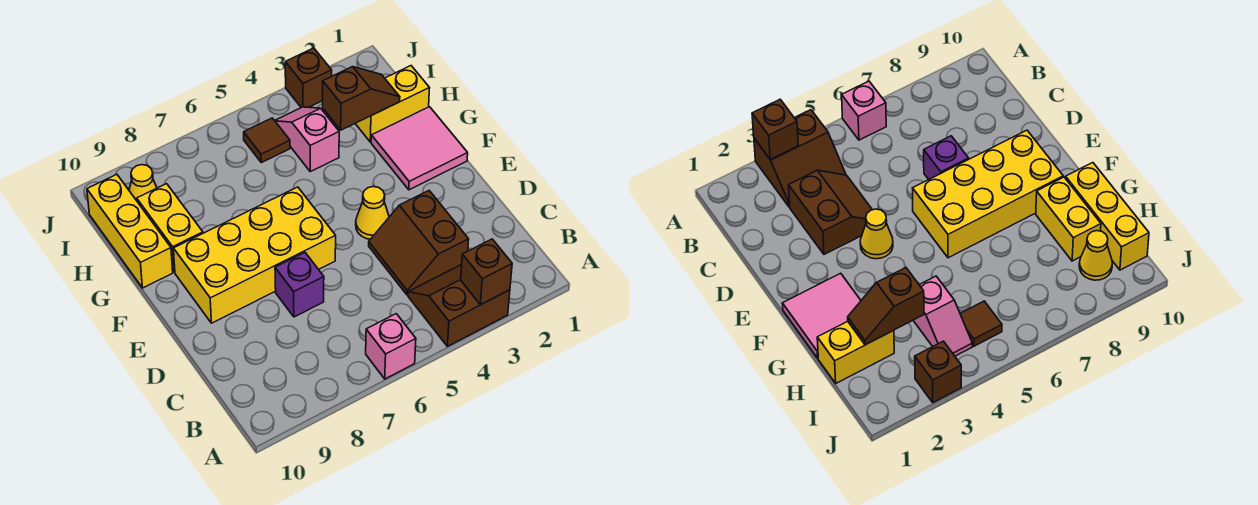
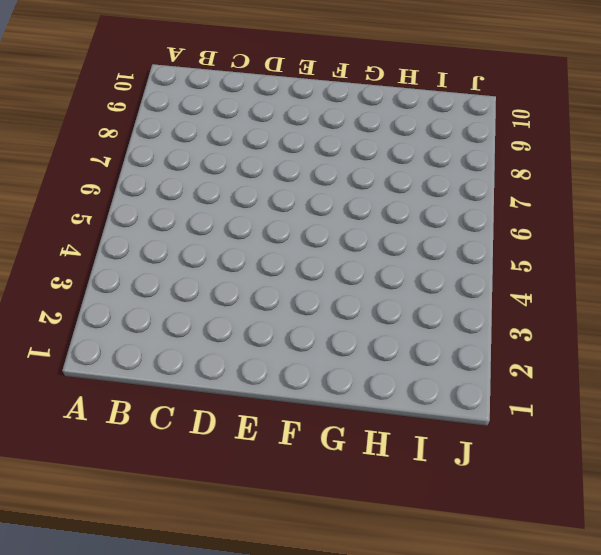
none -> brown 2x2 slope [408,264,510,346]
none -> pink 1x1 brick [366,314,416,379]
none -> brown 2x2 slope [369,191,469,295]

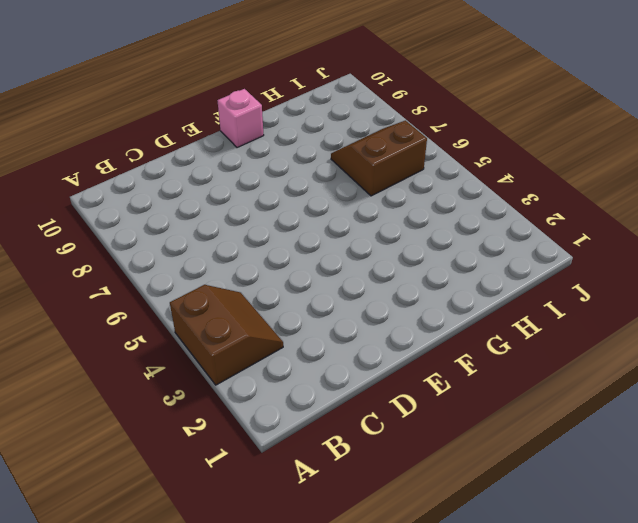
pink 1x1 brick [217,89,264,148] -> pink 1x1 brick moved to [366,314,416,379]
brown 2x2 slope [331,121,427,196] -> brown 2x2 slope moved to [369,191,469,295]
none -> purple 1x1 brick [275,253,324,317]
none -> yellow 1x1 cone [356,187,389,239]
none -> yellow 2x4 brick [174,187,336,323]

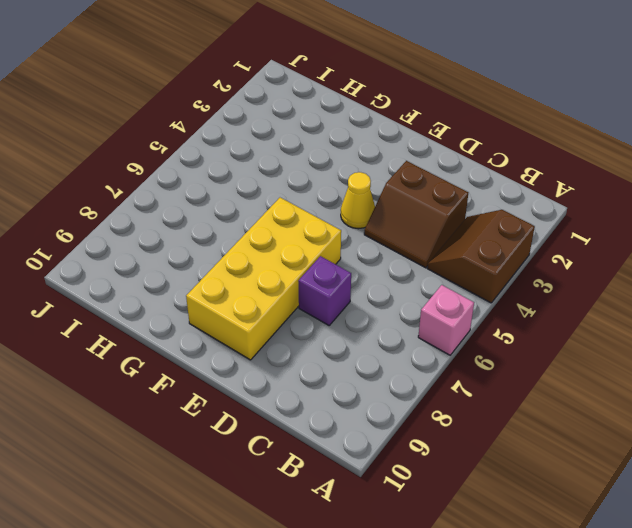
none -> pink 2x2 tile [371,107,468,190]
none -> yellow 1x2 brick [137,184,203,272]
none -> yellow 1x3 brick [87,174,173,288]

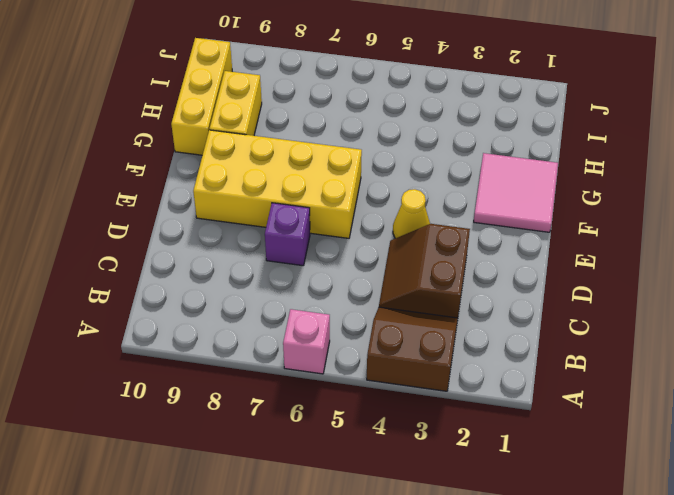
none -> yellow 1x2 brick [355,66,430,142]
none -> pink 1x2 slope [275,107,339,172]
none -> brown 1x1 tile [244,118,290,163]

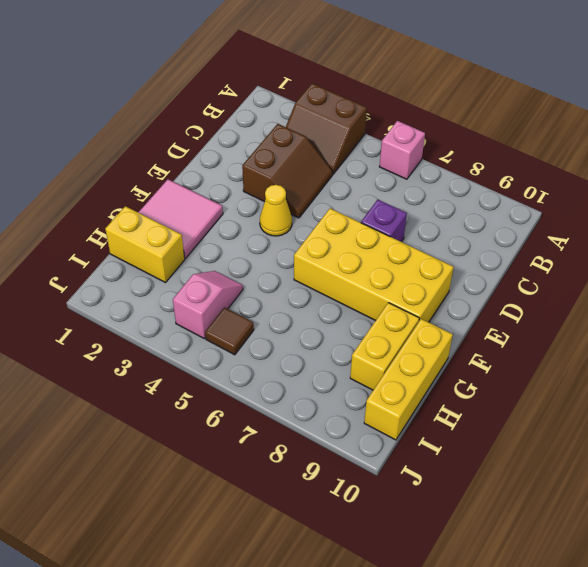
pink 1x2 slope [173,271,243,338] -> pink 1x2 slope turned to [275,107,339,172]
none -> yellow 1x1 cone [129,165,157,201]
none -> brown 1x1 brick [285,48,332,108]
none -> brown 1x1 brick [461,239,512,305]

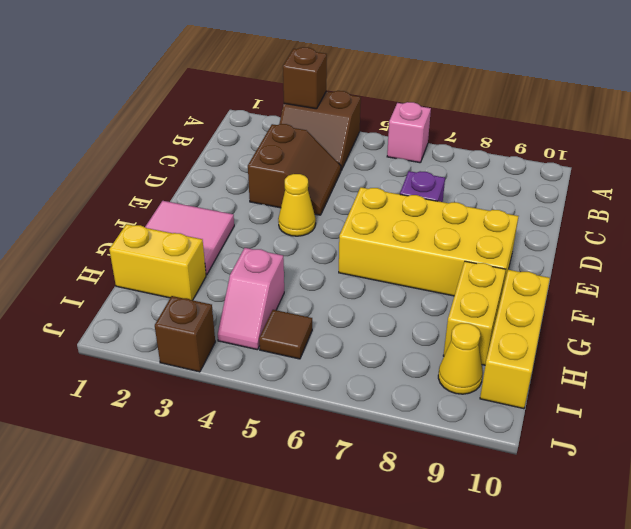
none -> brown 1x2 slope [323,67,400,130]

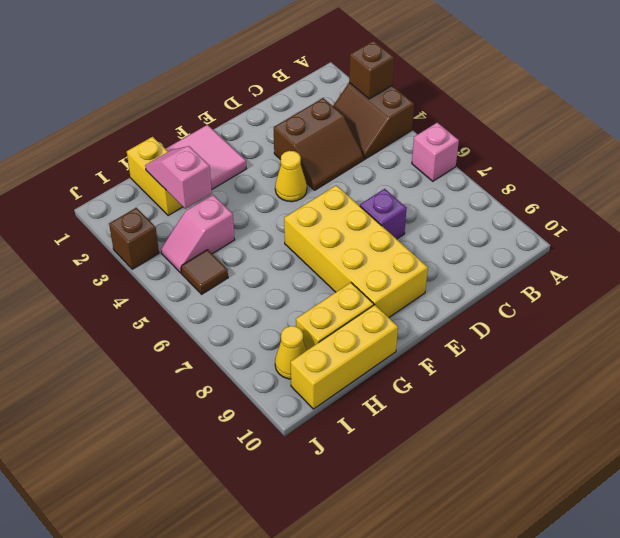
pink 1x2 slope [145,146,212,209] -> brown 1x2 slope [323,67,400,130]

